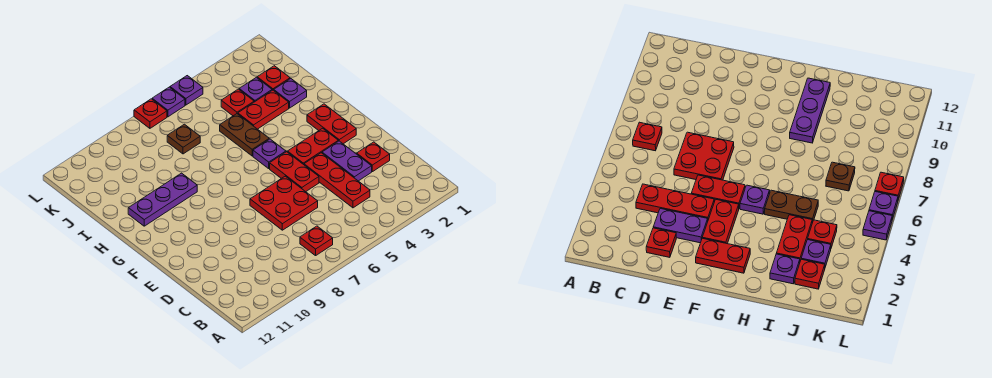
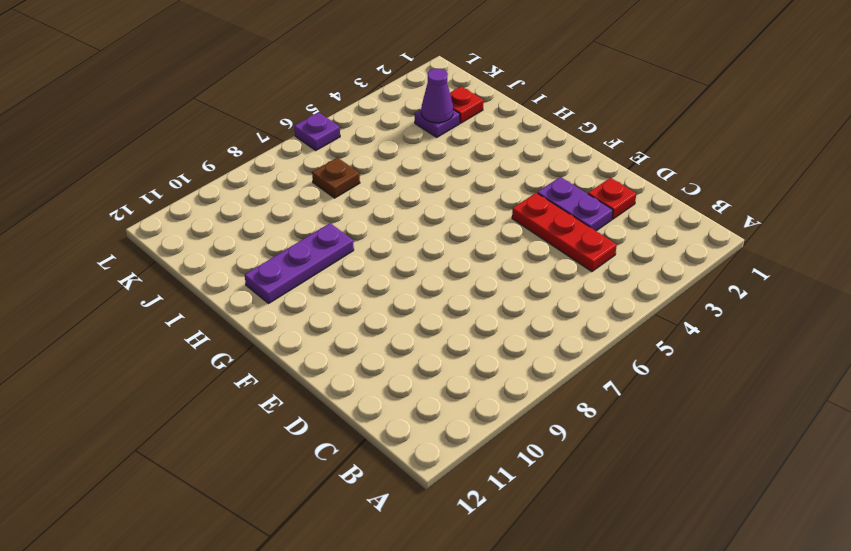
purple 1x1 cone [421,69,453,123] -> none
none -> red 1x1 plate [300,226,333,256]
none -> red 2x2 plate [250,176,318,230]
none -> red 1x2 plate [270,152,319,192]

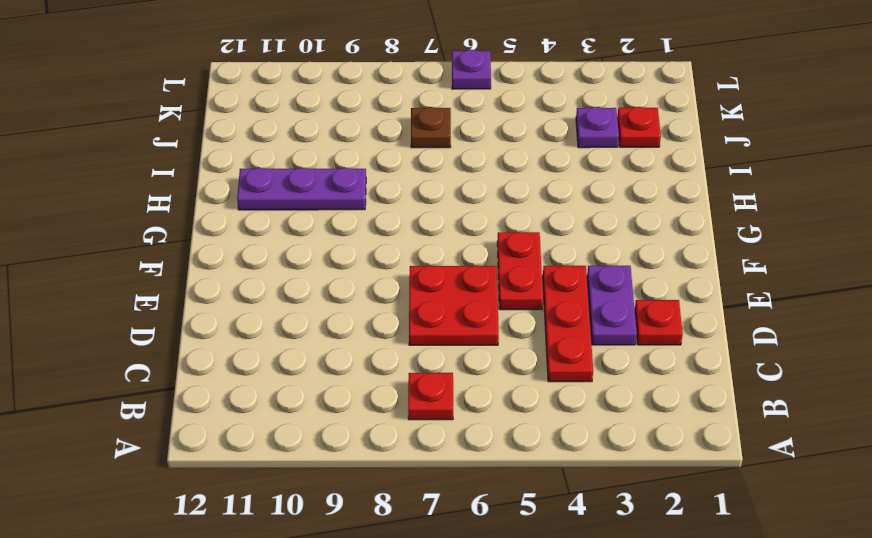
none -> red 1x2 plate [307,104,356,144]
none -> red 1x2 plate [288,128,338,165]
none -> purple 1x1 plate [253,139,286,168]

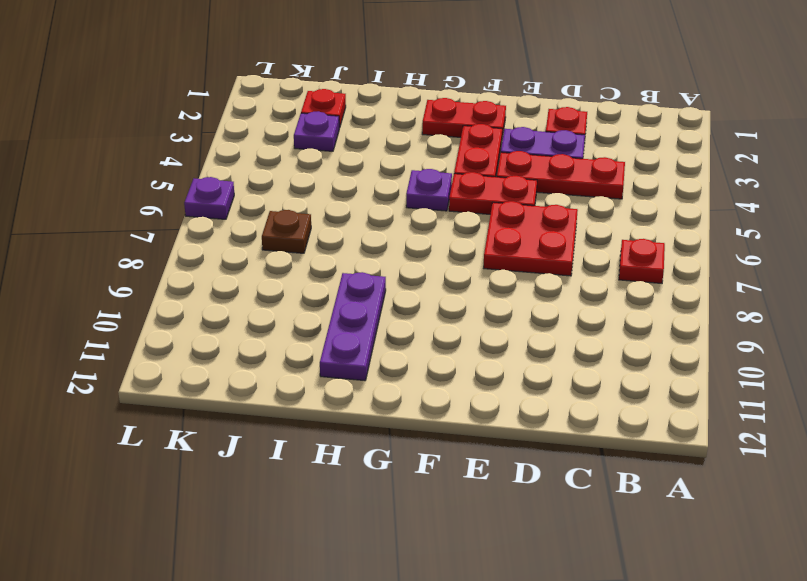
none -> brown 1x2 plate [220,114,269,156]
none -> purple 1x1 plate [274,79,307,108]
none -> red 1x2 plate [238,90,289,129]

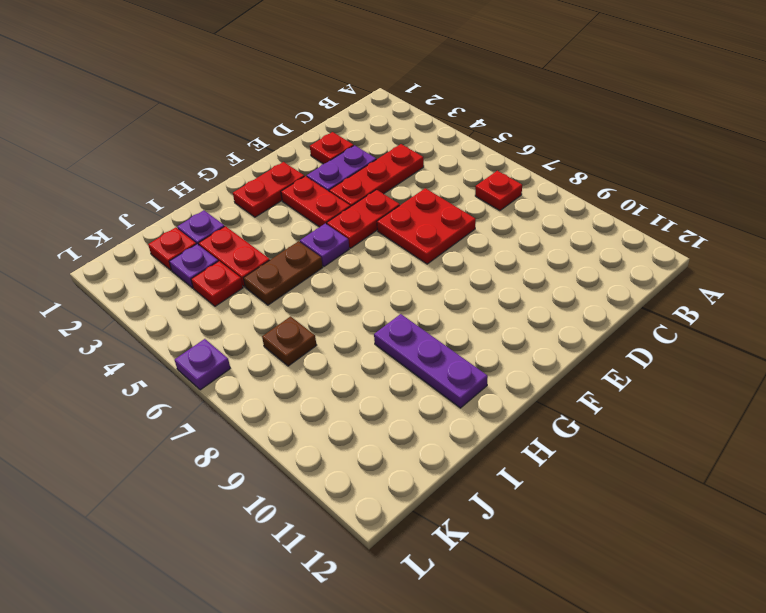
none -> purple 1x1 plate [170,76,203,105]
none -> red 1x1 plate [134,99,167,128]

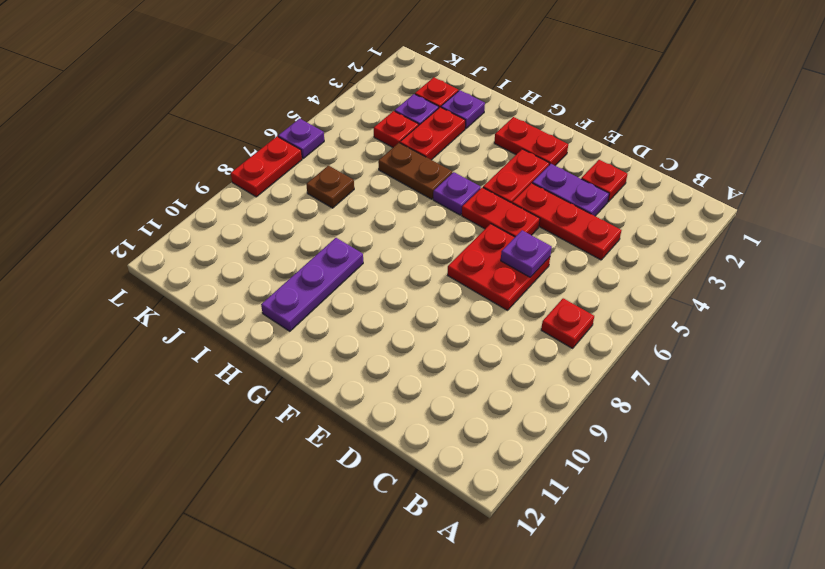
purple 1x1 plate [501,230,552,277] -> purple 1x1 plate moved to [170,76,203,105]
red 1x2 plate [231,137,302,197] -> red 1x1 plate [134,99,167,128]

